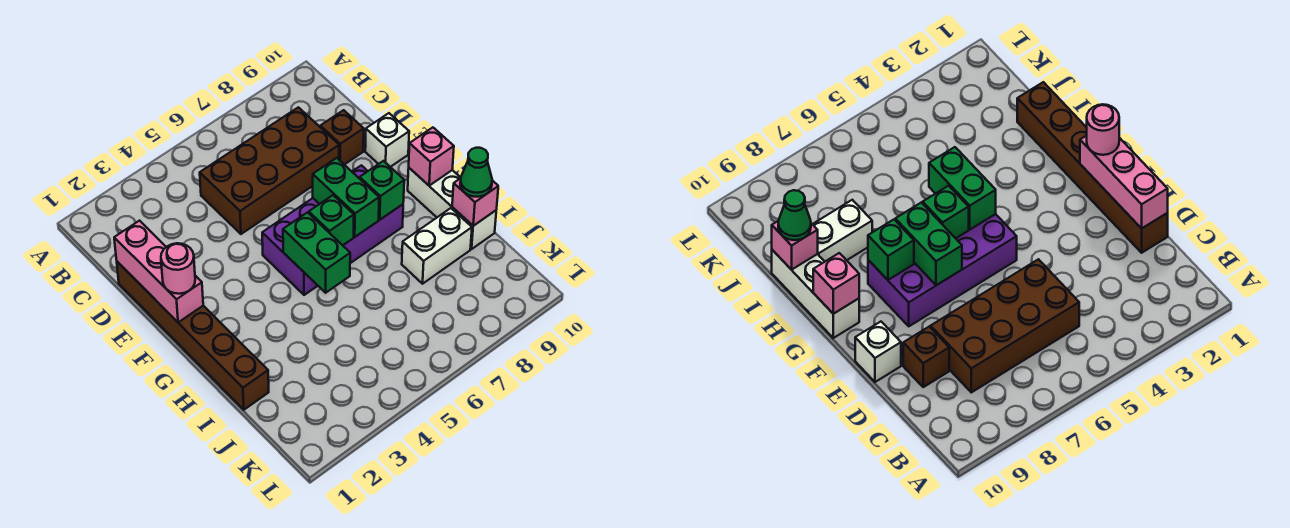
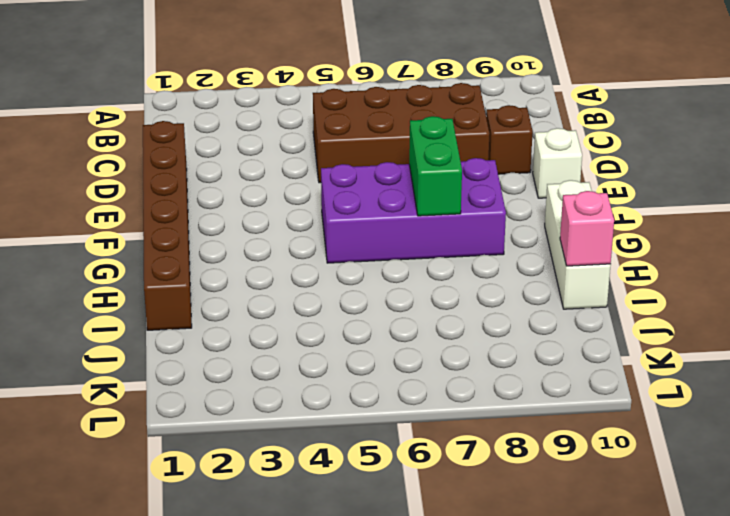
none -> white 1x2 brick [402,208,472,284]
none -> pink 1x3 brick [114,221,203,322]
none -> green 1x2 brick [283,213,350,293]

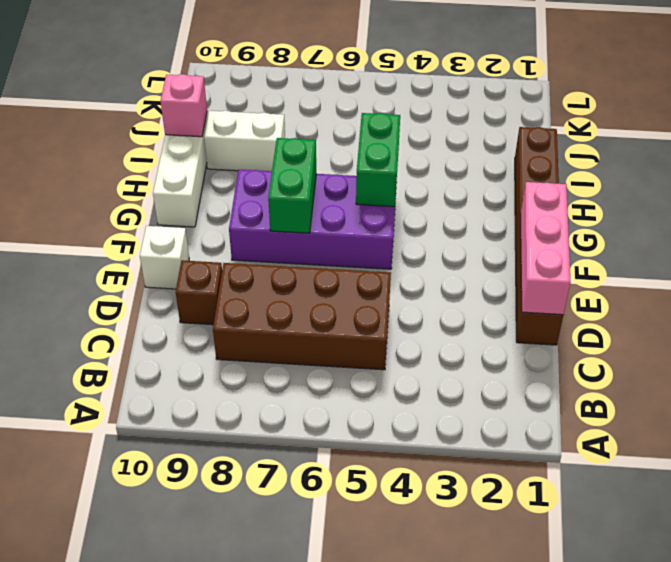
none -> green 1x1 brick [309,195,354,245]
none -> green 1x1 brick [360,161,404,220]
none -> pink 1x1 brick [409,128,454,186]

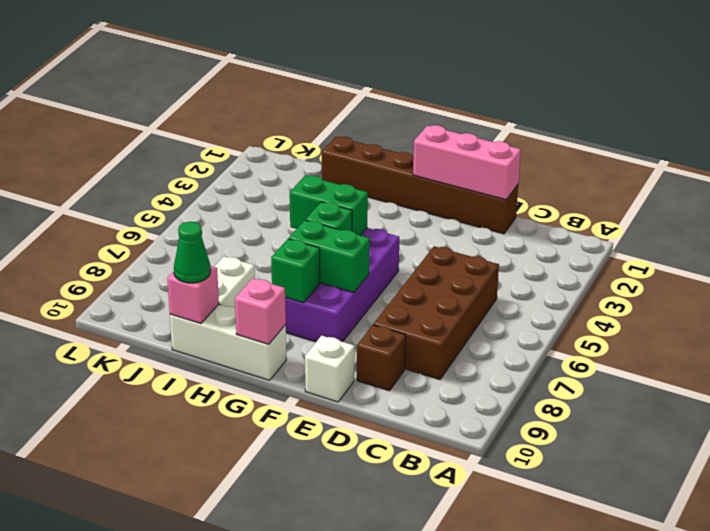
none -> pink 1x1 round brick [161,243,195,294]

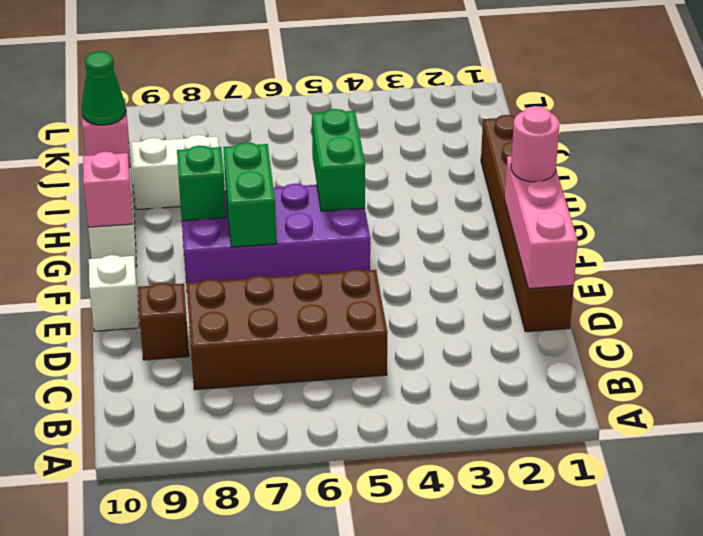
none -> green 1x1 brick [309,195,354,245]

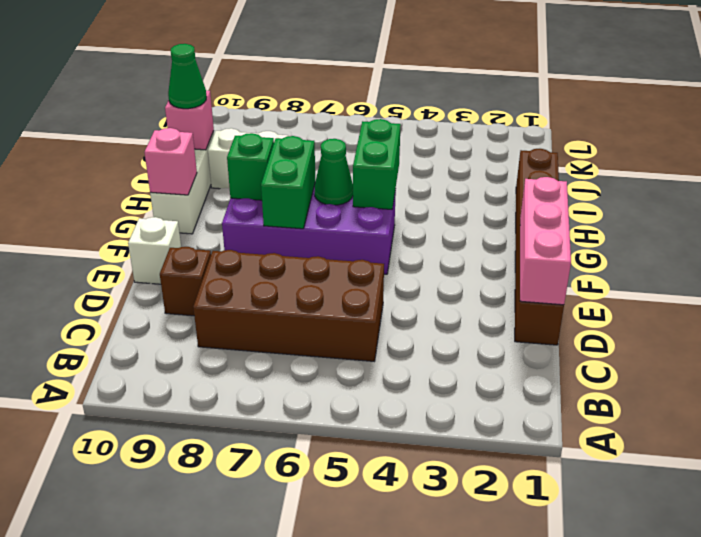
green 1x1 cone [314,139,353,205] -> green 1x1 brick [309,195,354,245]
none -> pink 1x1 round brick [161,243,195,294]

